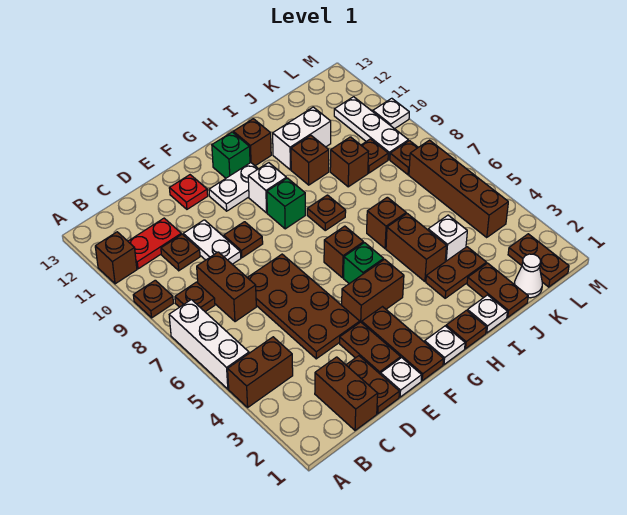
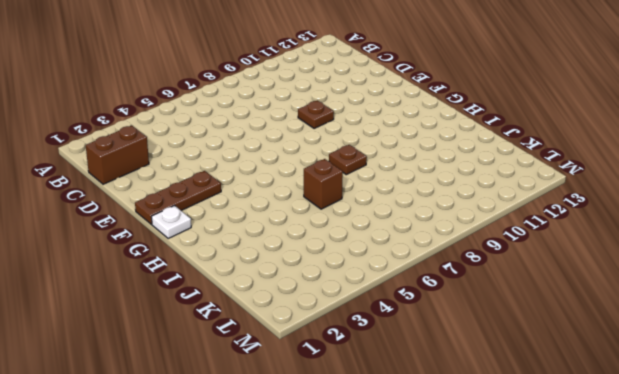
none -> brown 1x2 brick [228,337,293,407]
none -> white 1x3 brick [169,300,249,389]
none -> brown 1x1 plate [133,280,173,318]
none -> brown 1x1 brick [95,232,137,284]

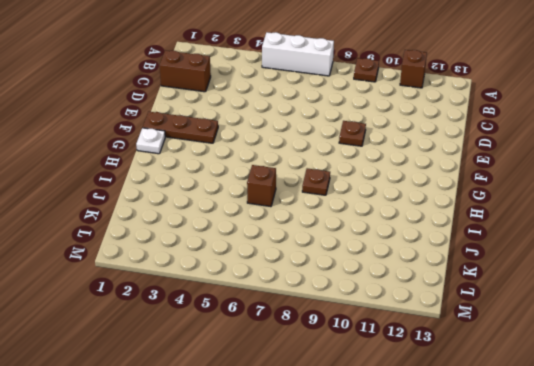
none -> brown 1x2 brick [228,337,293,407]
none -> brown 1x1 plate [175,282,215,312]
none -> red 1x2 plate [128,218,181,269]
none -> brown 1x2 brick [197,252,256,322]

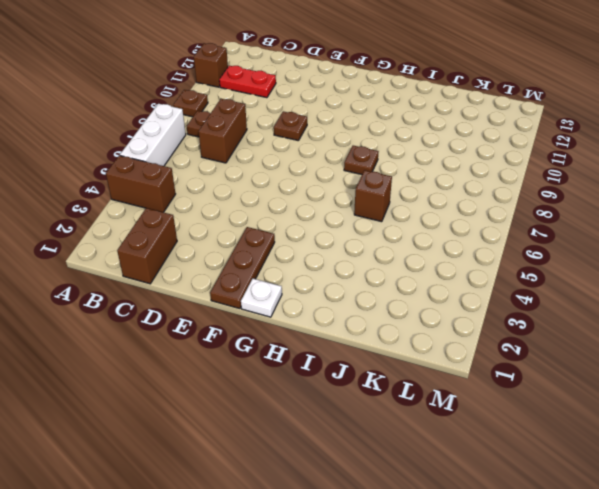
none -> brown 1x1 plate [161,234,200,271]
none -> brown 1x2 plate [346,356,399,414]
none -> brown 2x4 plate [247,254,360,359]
none -> white 1x2 plate [183,220,241,264]

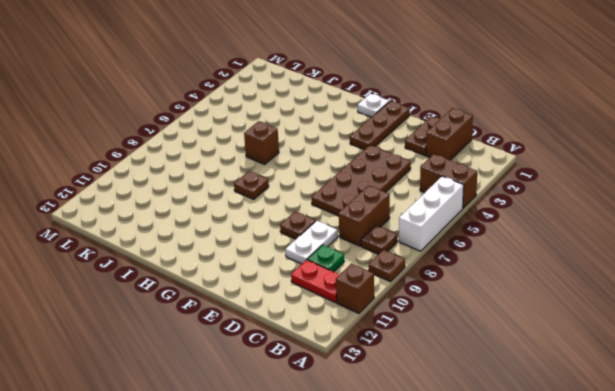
green 1x1 plate [307,245,344,272] -> brown 1x1 plate [161,234,200,271]
none -> white 1x1 plate [381,358,422,397]
none -> brown 1x2 plate [340,322,401,374]
none -> red 1x1 plate [169,175,208,209]
none -> brown 1x2 brick [342,259,404,323]

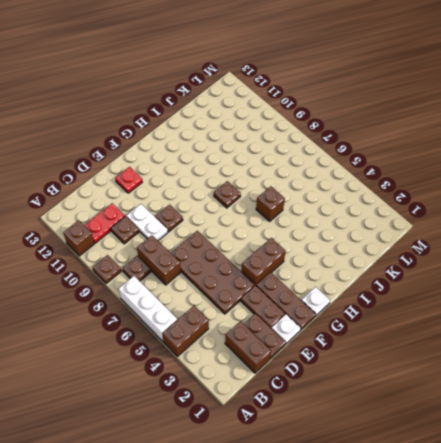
none -> white 1x2 plate [209,163,258,211]
none -> green 1x1 brick [344,243,384,284]
none -> brown 1x1 brick [324,226,364,278]
none -> green 1x1 brick [267,178,305,229]

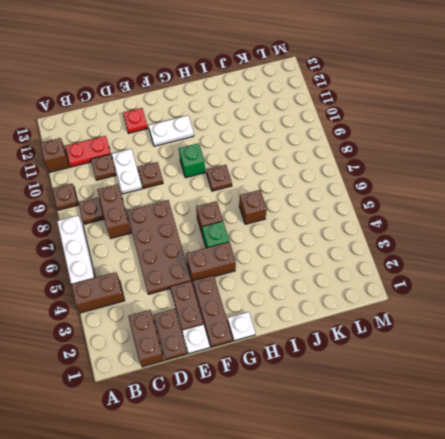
none -> white 1x1 brick [248,163,286,213]
none -> green 1x1 brick [212,132,250,178]
none -> brown 1x1 plate [446,310,486,349]
none -> brown 1x1 brick [233,119,271,166]

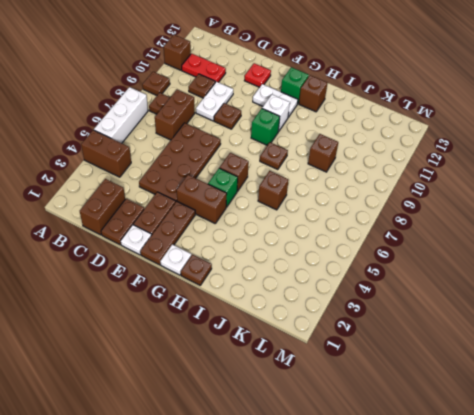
none -> white 1x1 plate [467,295,507,333]
none -> brown 1x2 plate [426,247,486,298]
none -> brown 1x2 brick [386,214,446,281]
none -> brown 1x1 brick [291,135,329,185]

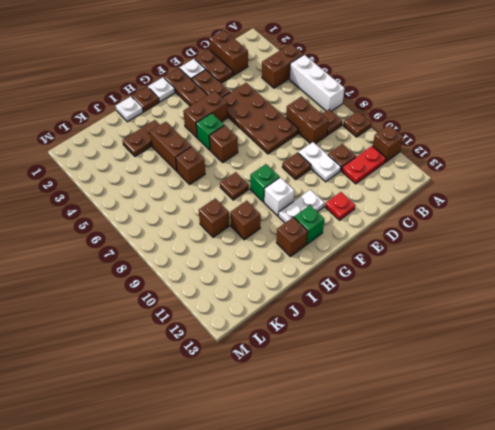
none -> white 1x2 brick [273,107,331,170]
none -> brown 1x2 plate [467,263,528,317]
none -> white 1x1 brick [428,215,467,262]
none -> white 1x1 cone [514,254,542,298]

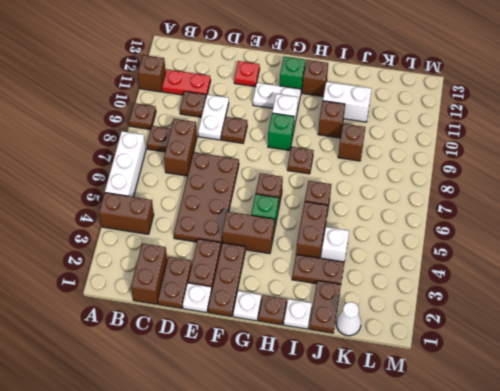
none -> brown 1x1 plate [361,139,388,173]
none -> brown 1x2 plate [508,234,569,287]
none -> brown 1x4 brick [409,140,508,237]
none -> brown 1x1 plate [390,141,418,175]

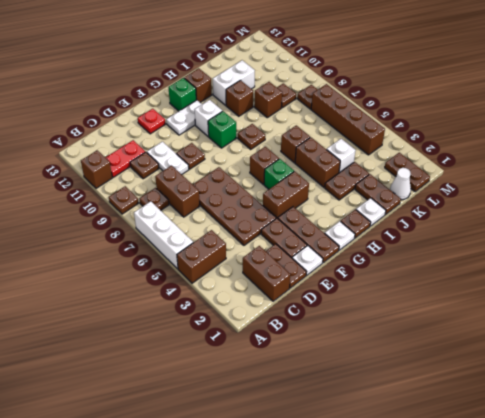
none -> white 1x3 plate [334,97,408,160]
none -> white 1x1 plate [373,98,409,129]

